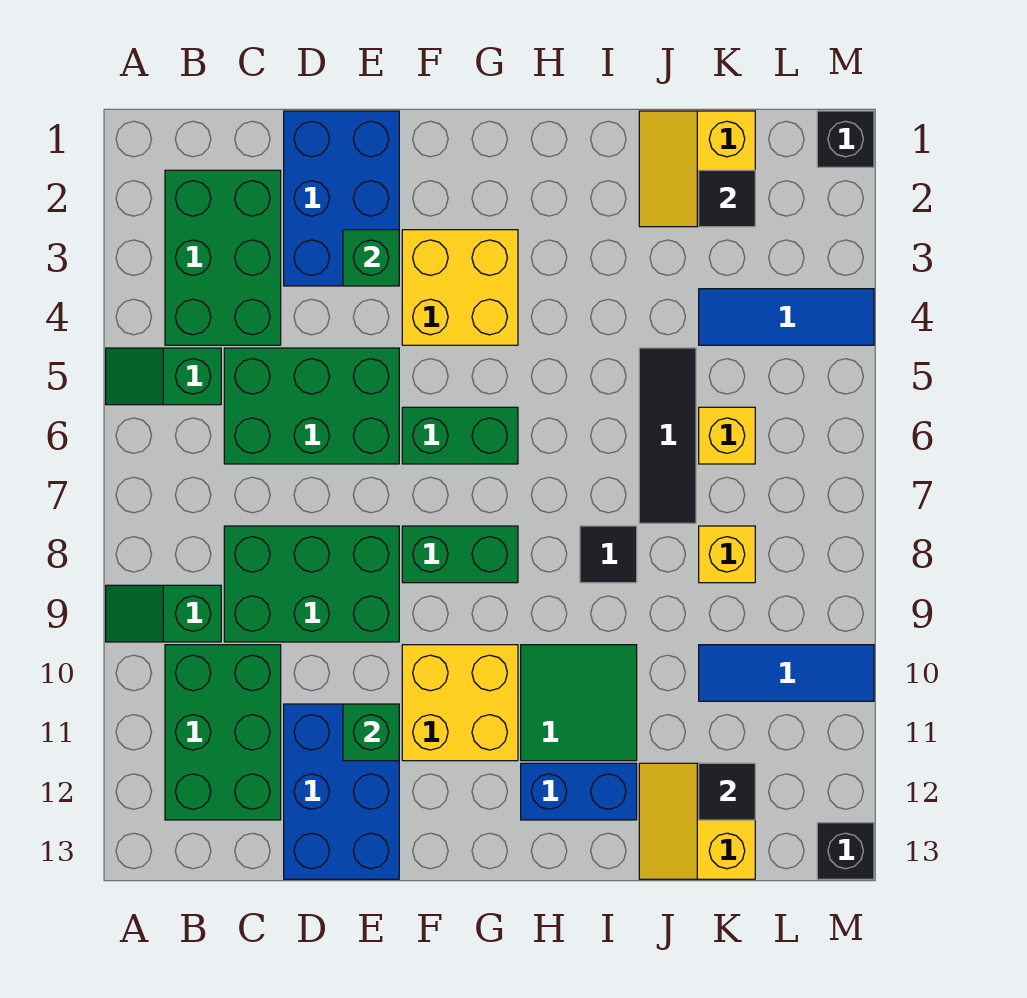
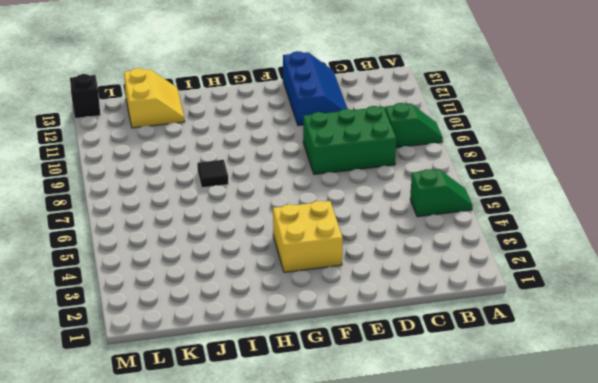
blue 2x3 slope [283,51,347,126] -> blue 2x3 brick [284,704,399,879]
none -> green 2x3 brick [165,170,281,345]
none -> green 2x3 brick [165,645,281,820]
none -> green 2x3 brick [224,348,399,464]

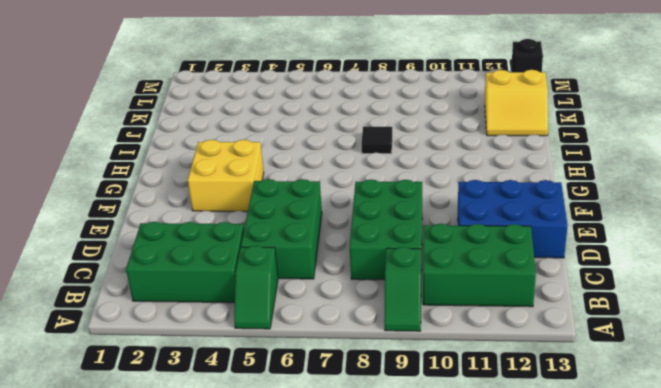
none -> blue 2x3 brick [284,111,399,286]
none -> green 1x2 brick [402,407,518,464]
none -> green 1x2 brick [402,526,518,583]

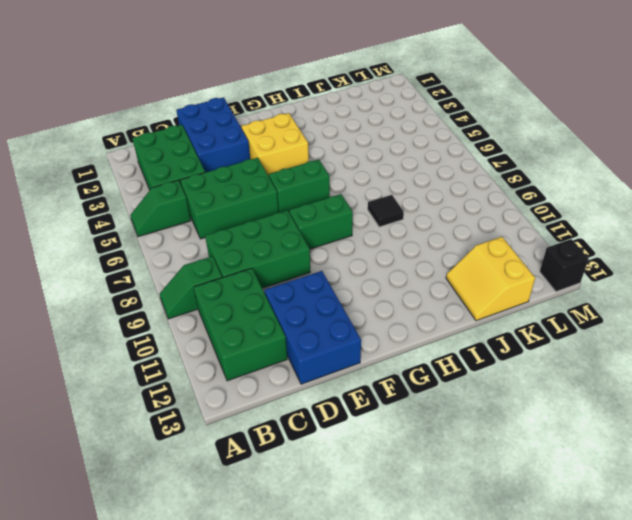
none -> yellow 2x2 brick [402,645,518,761]
none -> green 2x2 tile [521,645,637,761]
none -> blue 1x2 brick [521,763,637,820]

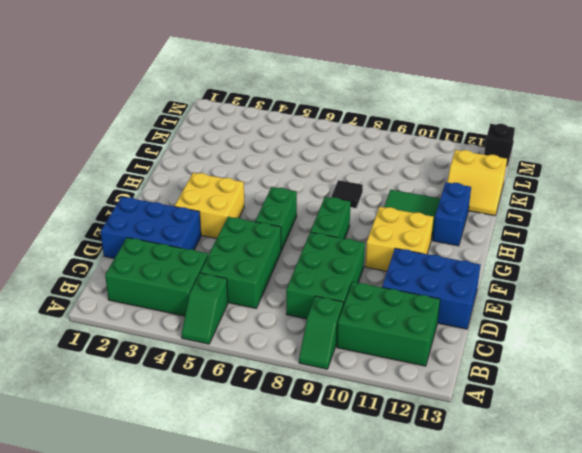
none -> yellow 2x2 slope [639,111,755,227]
none -> black 1x3 tile [639,348,696,523]
none -> blue 1x3 tile [699,289,874,345]

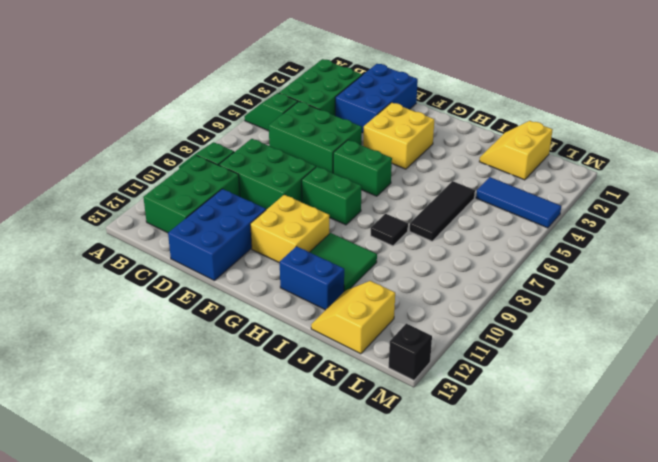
none -> yellow 1x1 brick [699,407,755,464]
none -> yellow 1x1 brick [699,526,755,583]
none -> blue 1x3 tile [699,645,874,701]

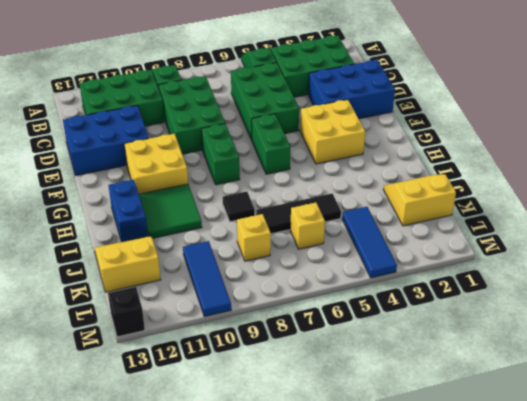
none -> black 1x1 brick [817,111,874,167]
none -> green 1x1 brick [343,230,399,286]
none -> green 1x1 brick [343,704,399,761]

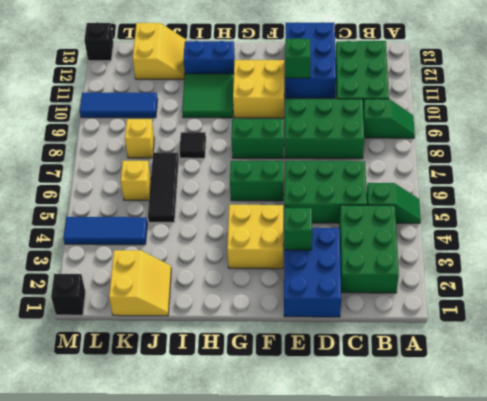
none -> black 1x1 tile [699,170,755,227]
none -> black 1x1 tile [699,763,755,820]

